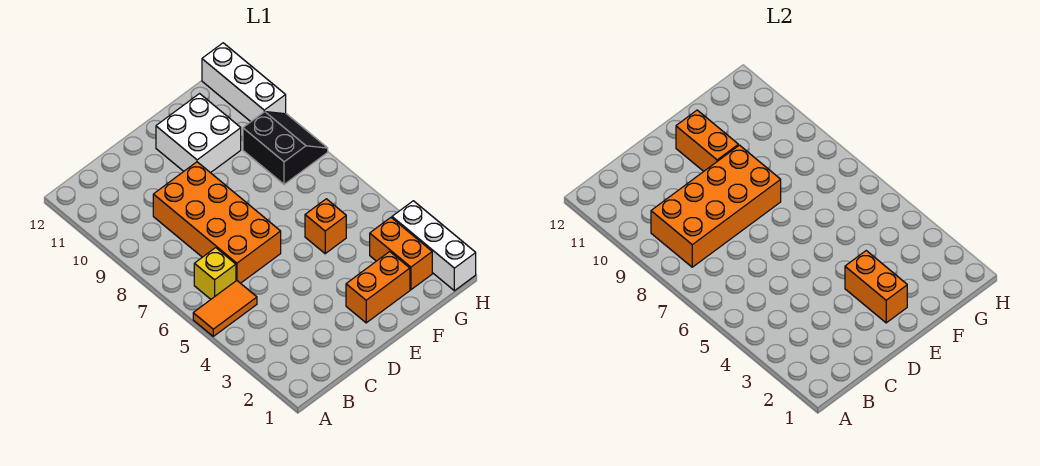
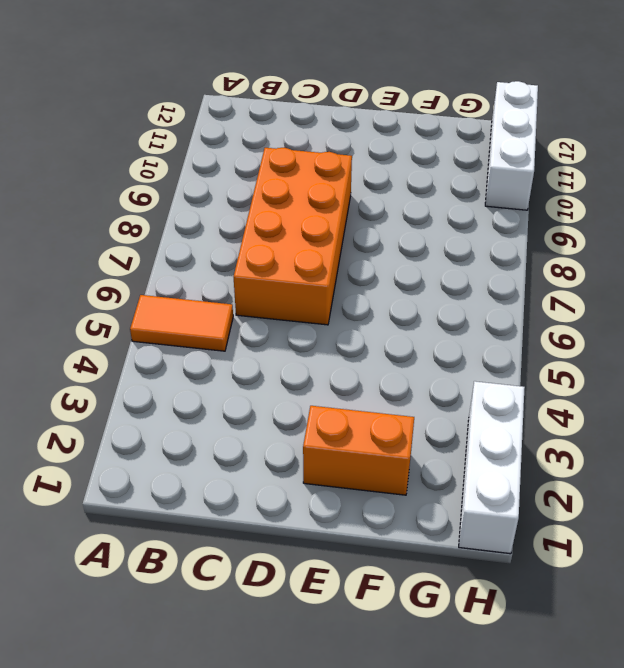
none -> yellow 1x1 brick [194,248,236,299]
none -> white 2x2 brick [156,94,241,173]
none -> orange 1x1 brick [305,199,346,254]

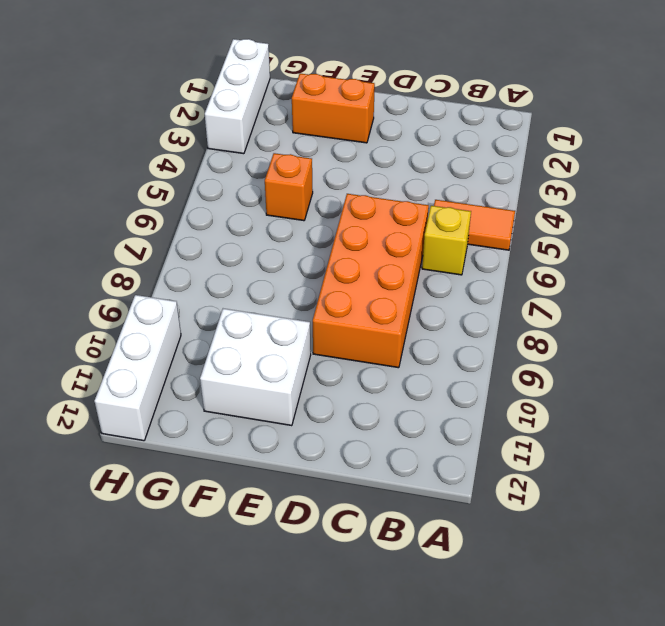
none -> orange 1x2 brick [370,218,432,290]
none -> black 2x2 slope [243,112,328,184]
none -> orange 2x4 brick [651,145,781,267]

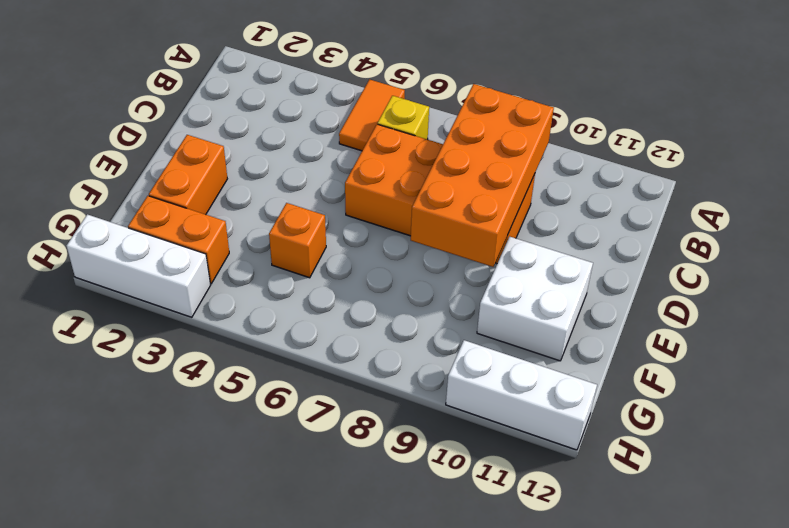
none -> black 2x2 slope [243,112,328,184]
none -> orange 1x2 brick [845,251,907,323]
none -> orange 1x2 brick [676,110,738,171]

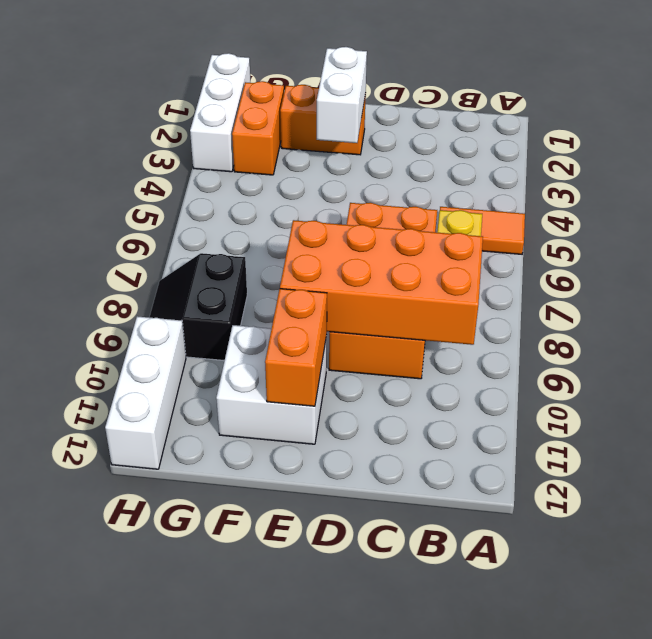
white 1x2 brick [317,47,367,143] -> orange 1x2 brick [845,251,907,323]
none -> orange 1x1 brick [305,199,346,254]

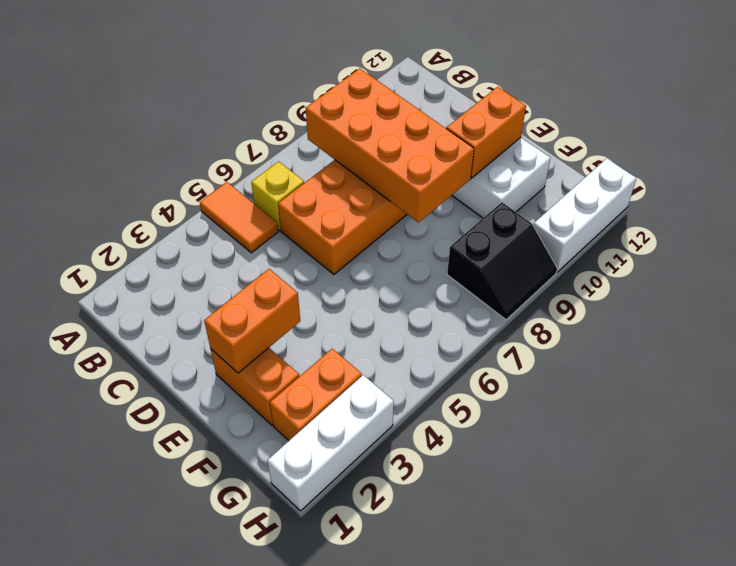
none -> orange 1x1 brick [305,199,346,254]

